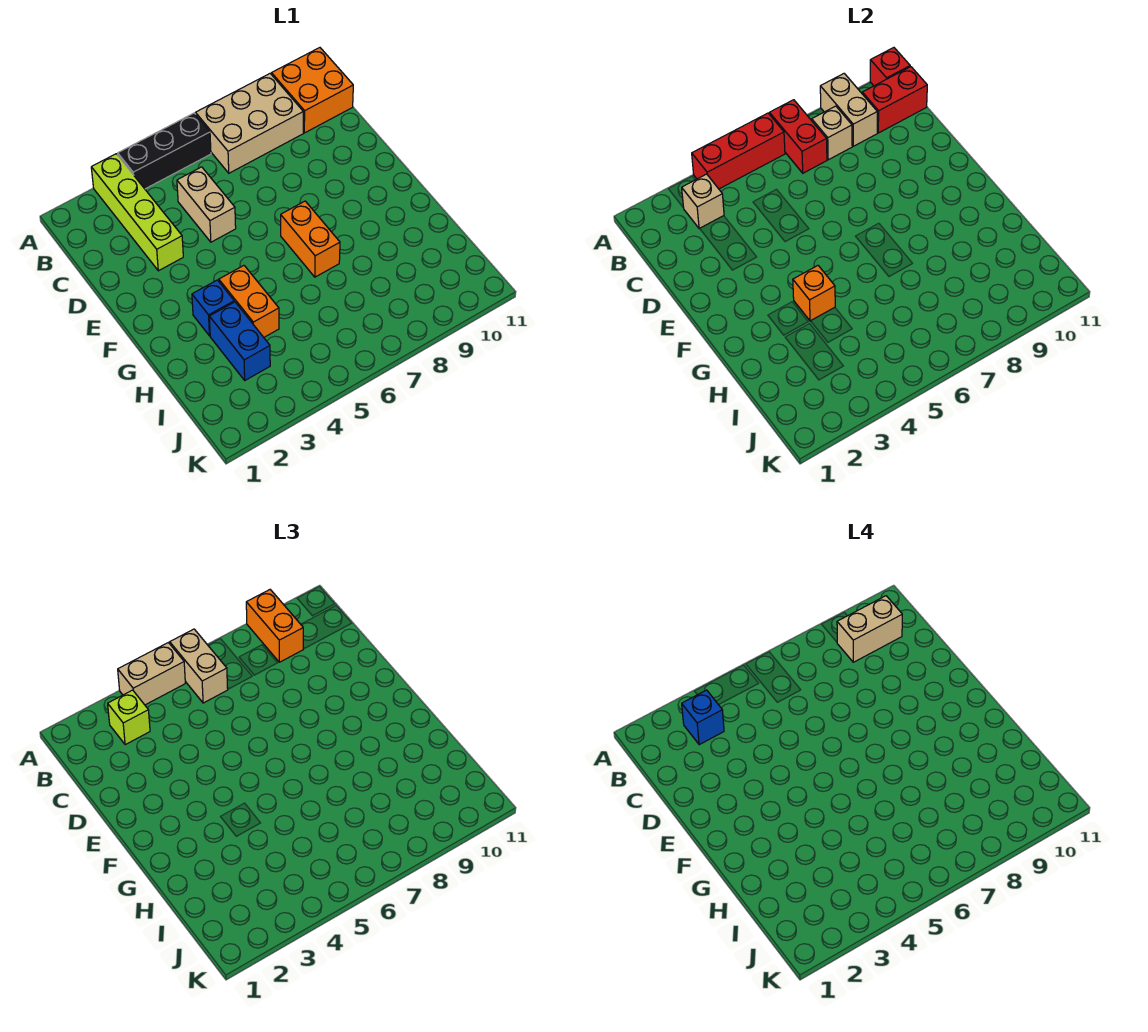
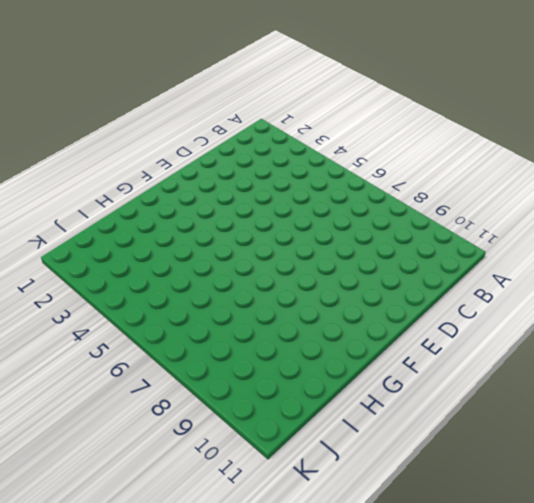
none -> lime 1x4 brick [91,154,183,271]
none -> black 1x3 brick [118,113,211,189]
none -> tan 2x3 brick [196,74,303,173]

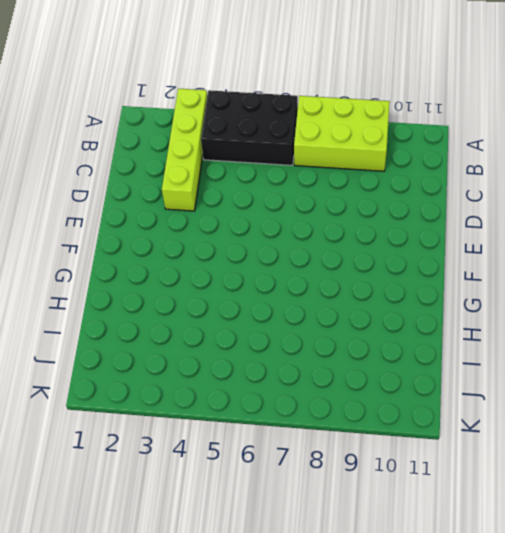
black 2x3 brick [201,90,298,165] -> black 1x3 brick [118,113,211,189]
lime 2x3 brick [294,96,390,171] -> tan 2x3 brick [196,74,303,173]
none -> orange 2x2 brick [271,48,353,133]
none -> tan 1x2 brick [177,167,236,242]
none -> orange 1x2 brick [281,201,340,277]

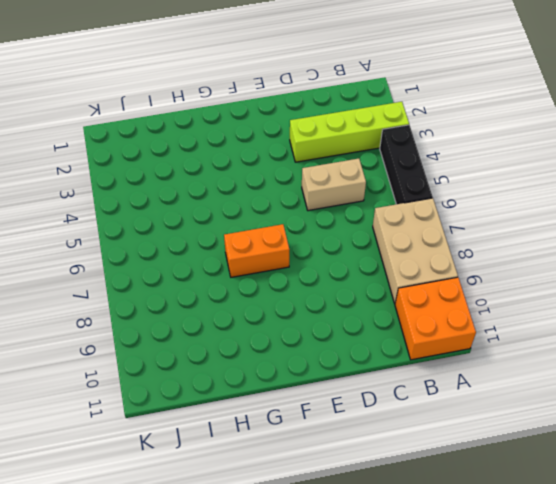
none -> blue 1x1 brick [192,280,234,336]
none -> orange 1x2 brick [219,266,279,337]
none -> blue 1x2 brick [209,302,270,380]

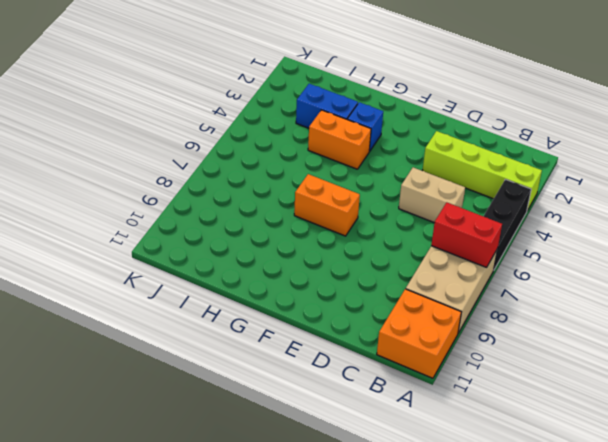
none -> red 1x3 brick [692,113,785,189]
none -> tan 1x2 brick [820,74,877,146]
none -> red 1x1 brick [870,48,910,86]

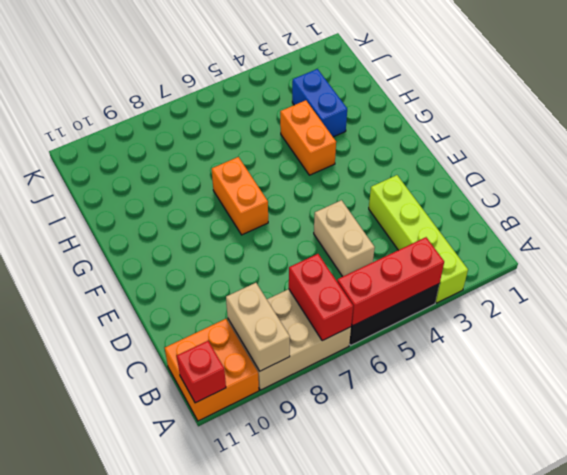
none -> blue 1x1 brick [192,280,234,336]
none -> tan 1x1 brick [682,174,724,229]
none -> tan 1x1 brick [812,106,852,160]

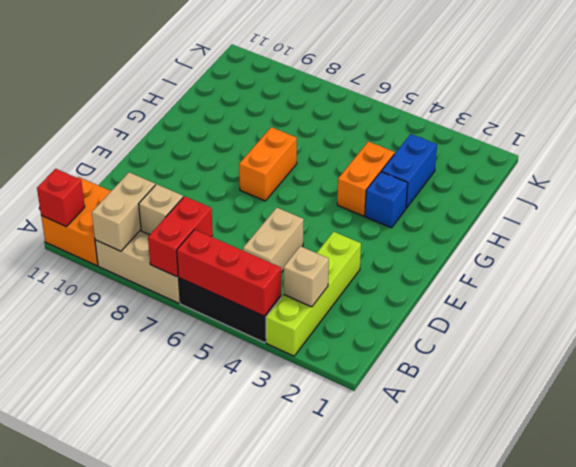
none -> red 1x2 brick [862,67,927,133]
none -> orange 1x1 brick [793,266,835,321]
none -> tan 1x2 brick [118,643,185,705]

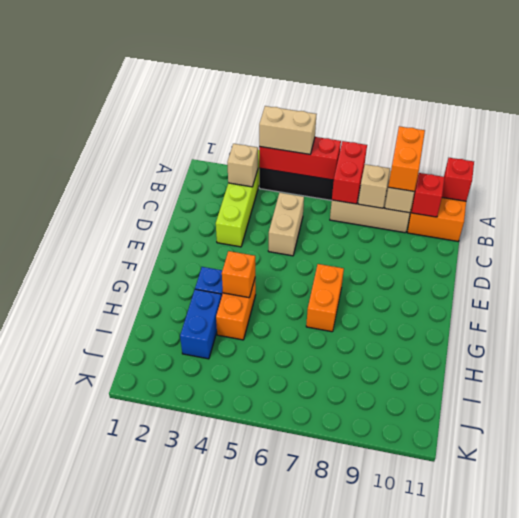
red 1x1 brick [411,173,445,217] -> red 1x2 brick [862,67,927,133]
none -> tan 1x2 brick [170,629,228,703]
none -> lime 1x1 brick [108,690,150,745]
none -> blue 1x1 brick [682,690,724,745]

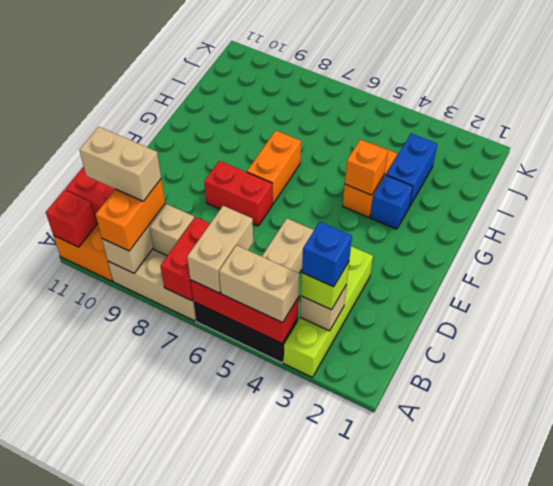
red 1x2 brick [204,161,272,226] -> none

